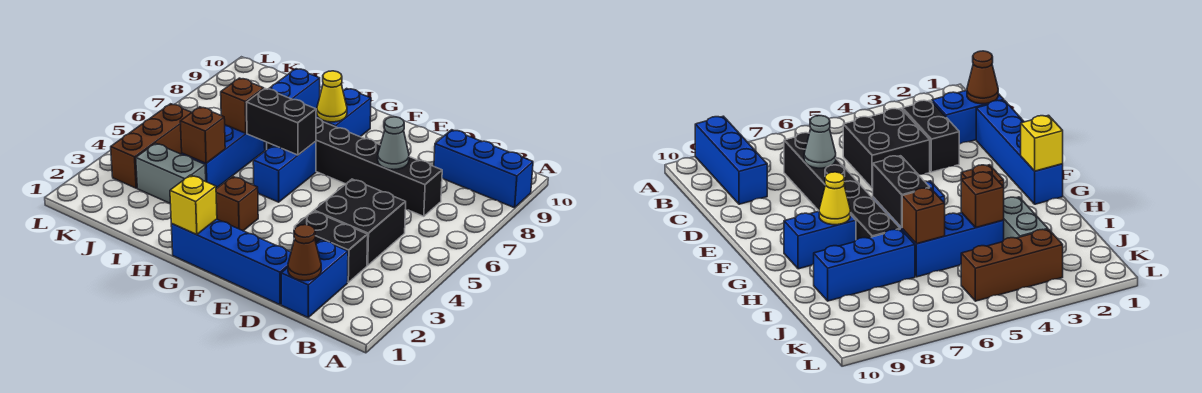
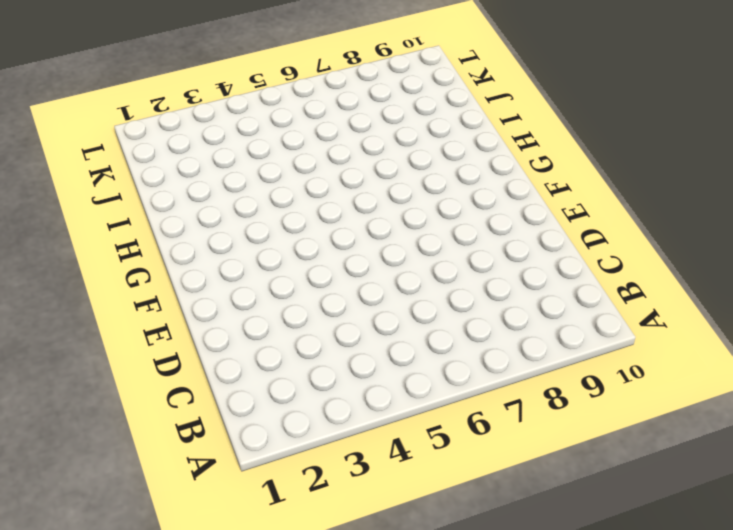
none -> blue 1x3 brick [434,130,533,208]
none -> blue 1x2 brick [281,240,348,317]
none -> black 1x2 brick [294,211,368,282]

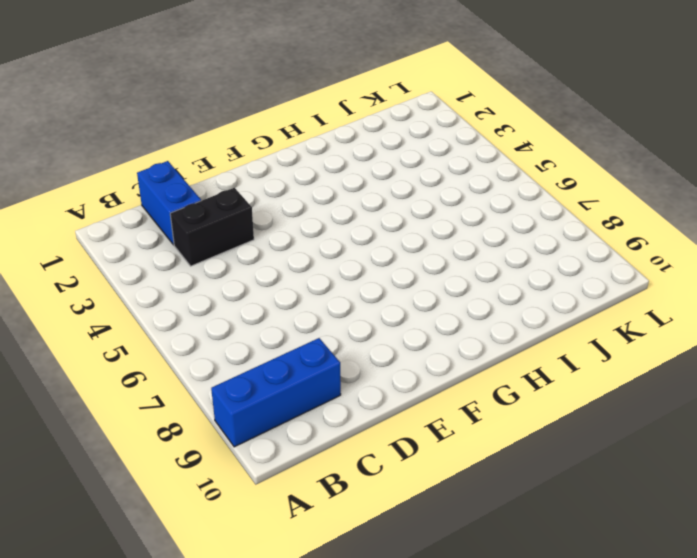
none -> black 2x2 brick [314,179,406,265]
none -> black 1x6 brick [267,118,442,216]
none -> blue 1x4 brick [171,219,291,305]

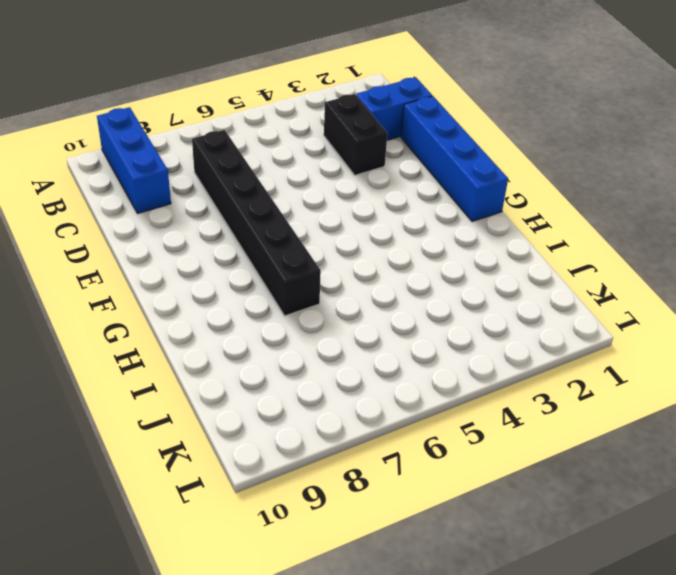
none -> black 2x2 brick [314,179,406,265]
none -> brown 1x1 brick [216,176,258,231]
none -> blue 1x2 brick [253,141,316,202]

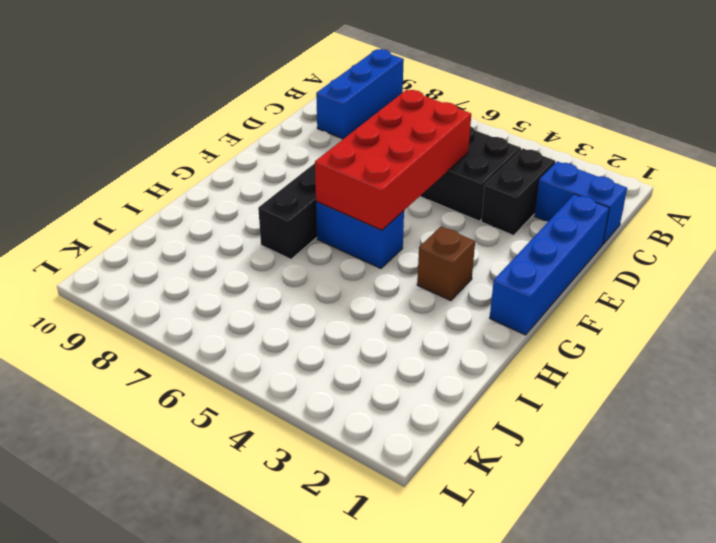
red 2x4 brick [315,90,471,230] -> black 1x2 brick [247,89,316,155]
none -> blue 1x2 brick [316,88,371,137]
none -> grey 1x2 brick [136,143,206,203]
none -> blue 1x3 brick [182,125,265,188]

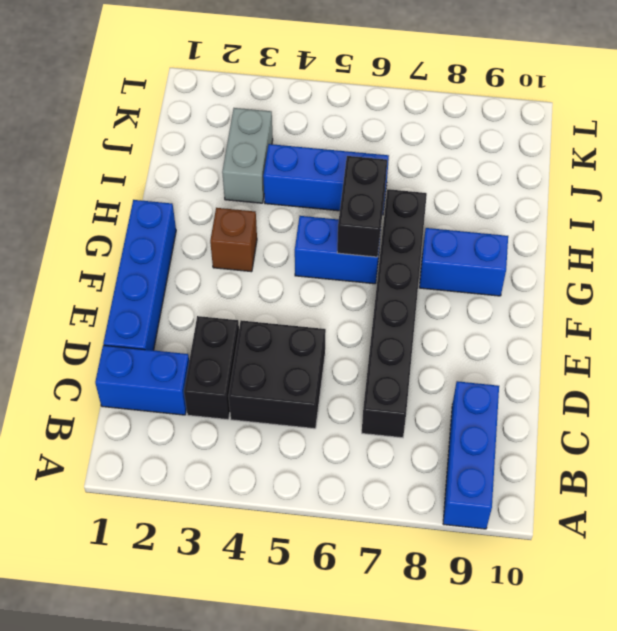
none -> blue 1x3 brick [264,69,320,150]
none -> brown 1x3 brick [111,104,192,188]
none -> brown 1x1 cone [288,225,321,281]

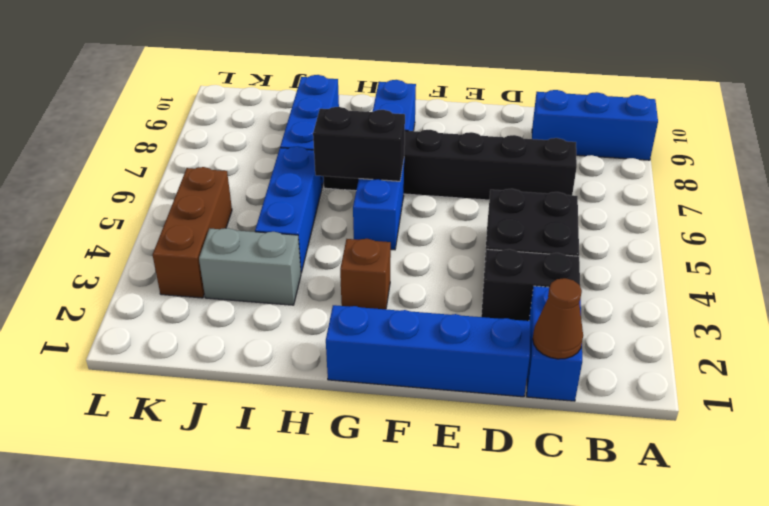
none -> grey 1x1 cone [378,117,409,170]
none -> yellow 1x1 brick [170,175,217,235]
none -> yellow 1x1 cone [317,71,347,122]

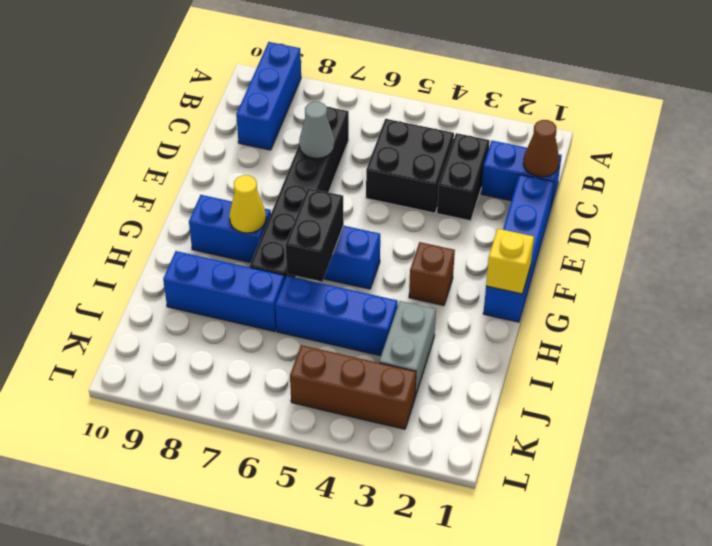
none -> brown 1x1 brick [180,107,225,163]
none -> brown 1x1 brick [221,78,264,133]

